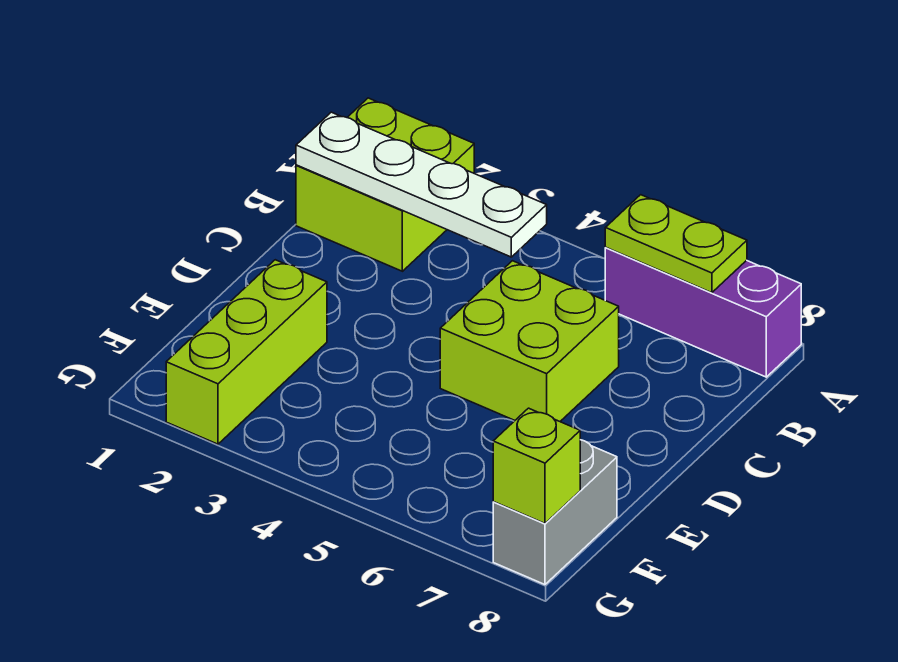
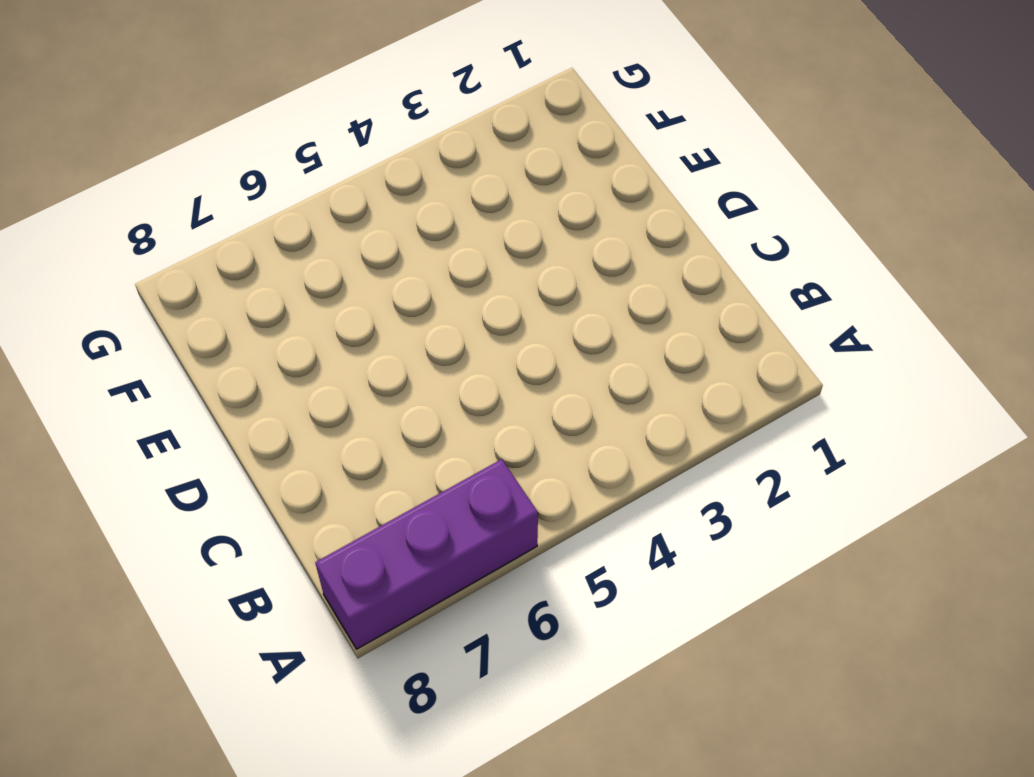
none -> lime 2x2 brick [296,98,474,271]
none -> lime 2x2 brick [440,261,619,421]

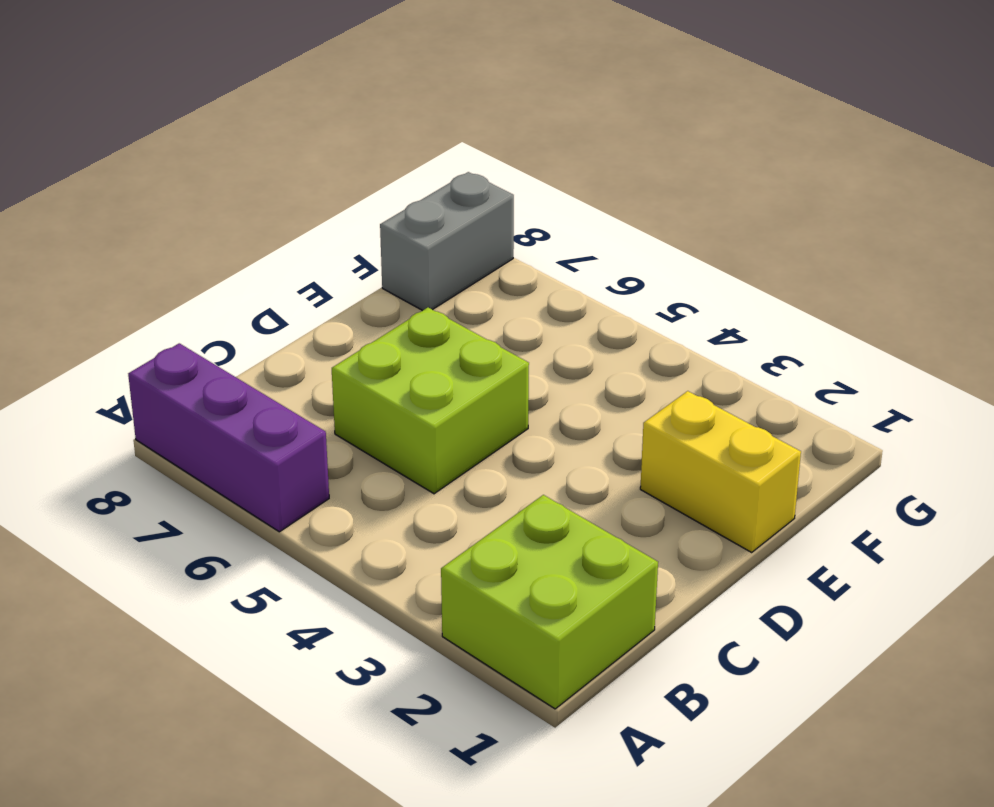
yellow 1x2 brick [640,391,801,552] -> lime 1x3 brick [166,260,327,444]
none -> lime 1x2 plate [605,195,747,293]
none -> white 1x4 plate [296,112,547,257]

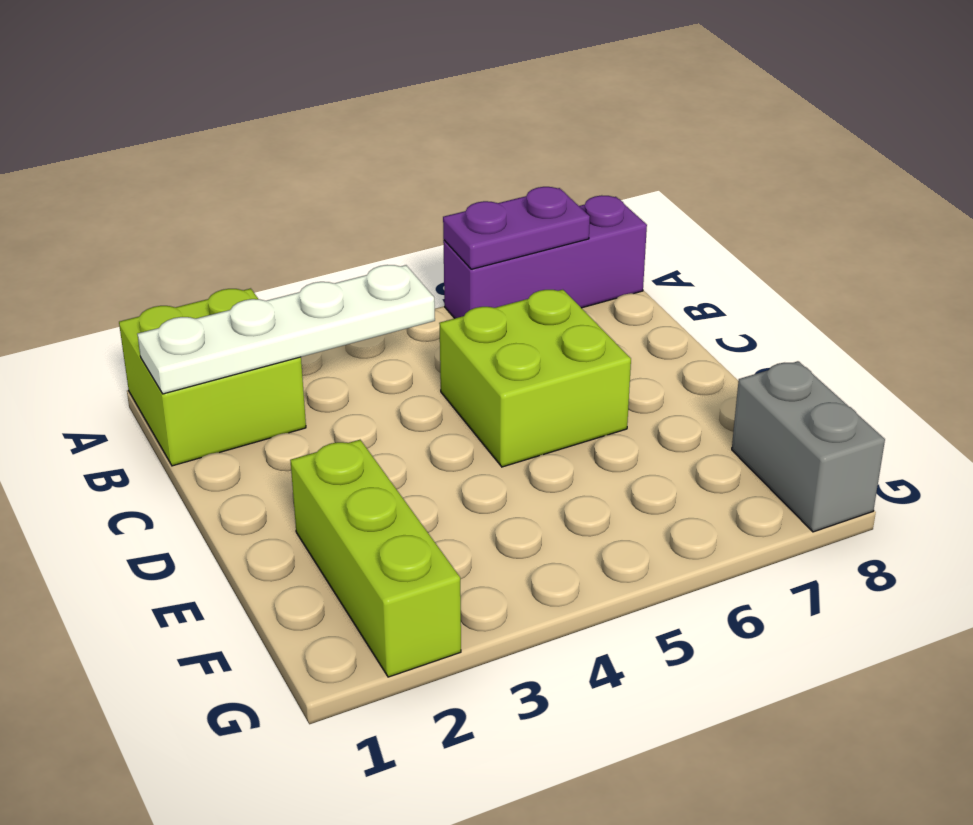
purple 1x2 plate [443,187,590,269] -> lime 1x2 plate [605,195,747,293]
none -> lime 1x1 brick [493,408,580,523]

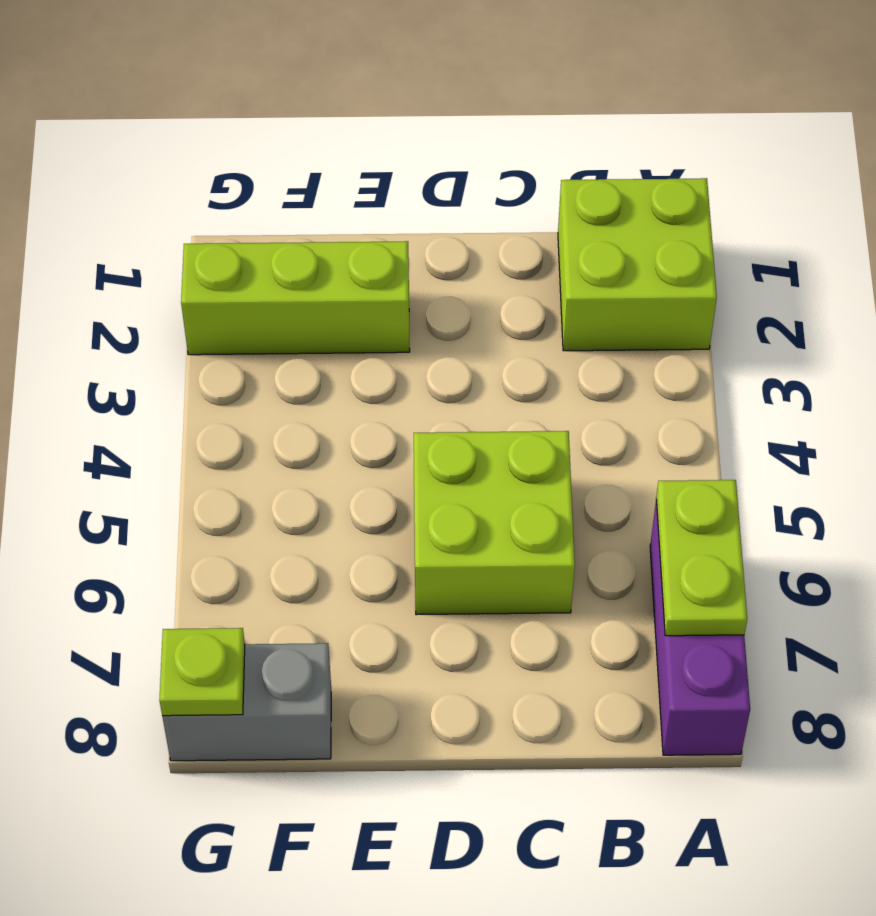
lime 1x1 plate [159,628,245,716] -> lime 1x1 brick [493,408,580,523]
none -> white 1x4 plate [296,112,547,257]

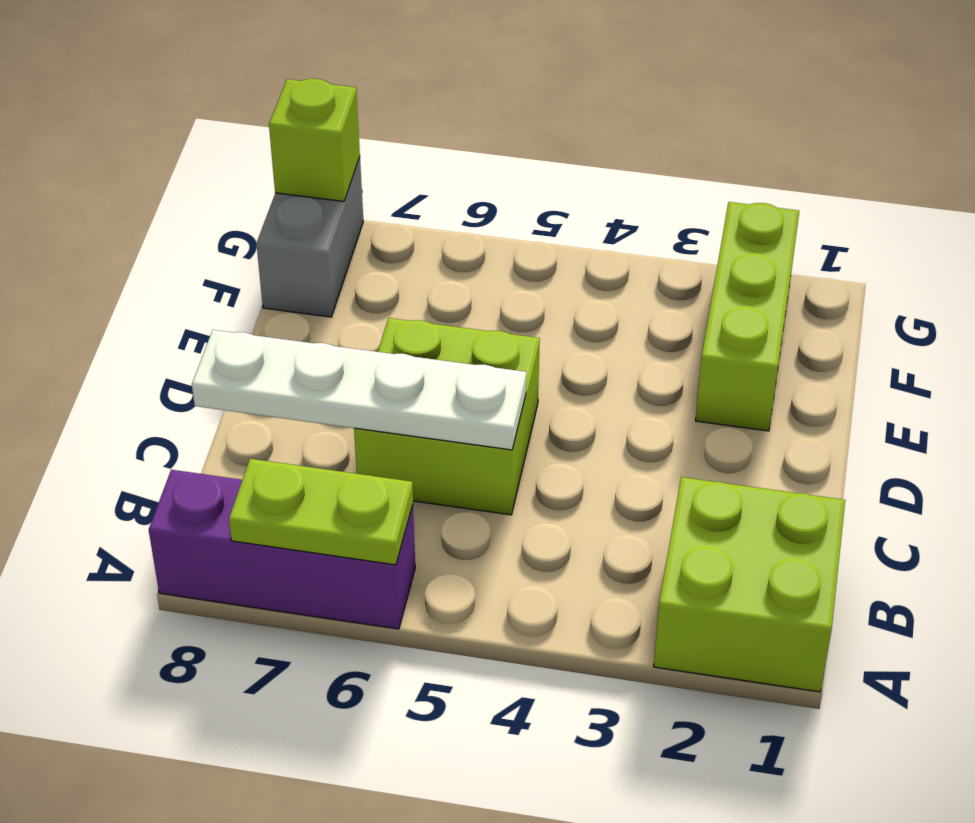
white 1x4 plate [192,330,526,450] -> white 1x4 plate moved to [296,112,547,257]

